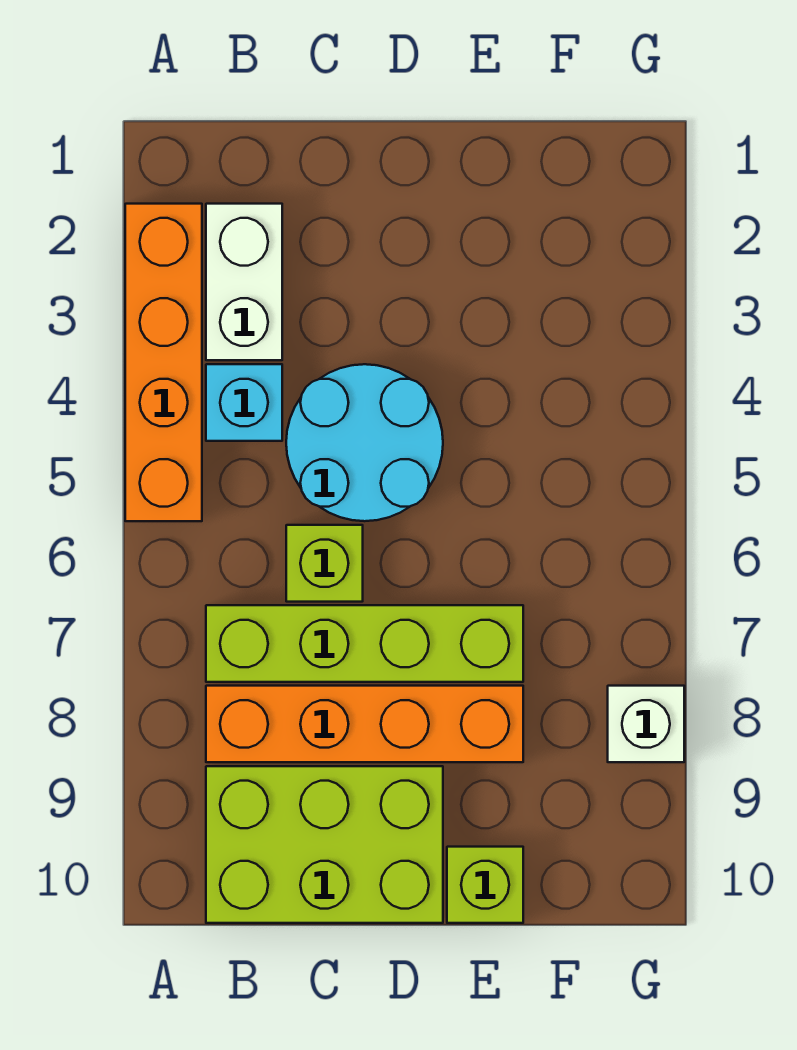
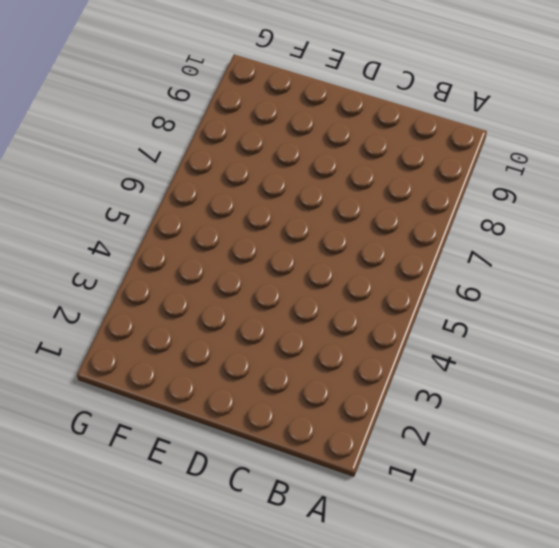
none -> orange 1x4 brick [125,204,202,521]
none -> white 1x2 brick [206,204,282,360]

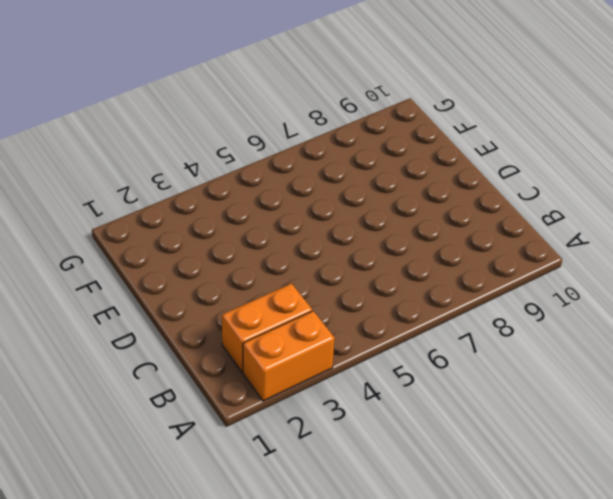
orange 1x2 brick [243,311,335,401] -> orange 1x4 brick [125,204,202,521]
orange 1x2 brick [222,284,312,372] -> white 1x2 brick [206,204,282,360]
none -> cyan 1x1 brick [206,364,282,441]
none -> lime 1x4 brick [206,605,523,682]

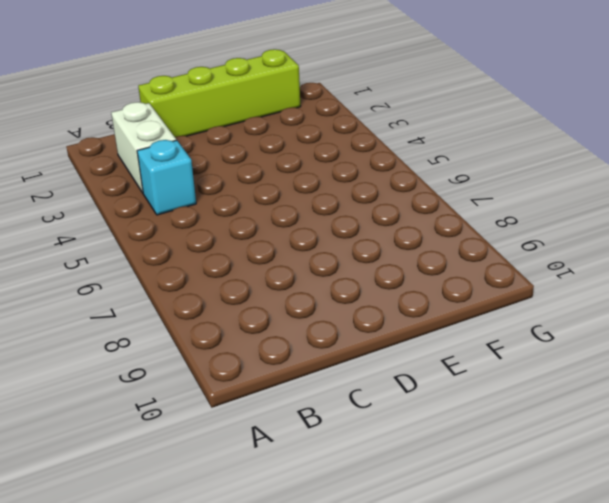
lime 1x4 brick [138,49,301,137] -> lime 1x4 brick moved to [206,605,523,682]
none -> orange 1x4 brick [125,204,202,521]
none -> orange 1x4 brick [206,686,523,762]

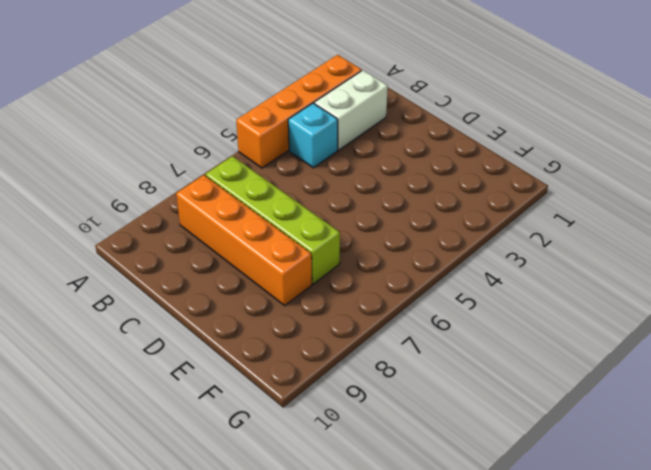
none -> lime 2x3 brick [206,766,443,923]
none -> cyan 2x2 round brick [286,364,443,521]

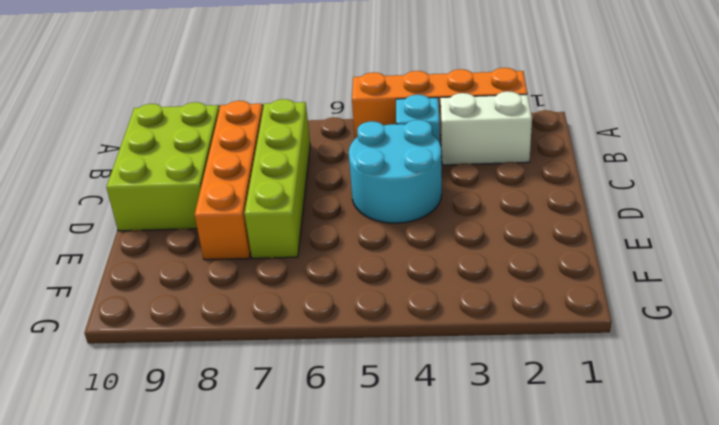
none -> lime 1x1 brick [286,525,363,602]
none -> lime 1x1 brick [447,847,523,923]

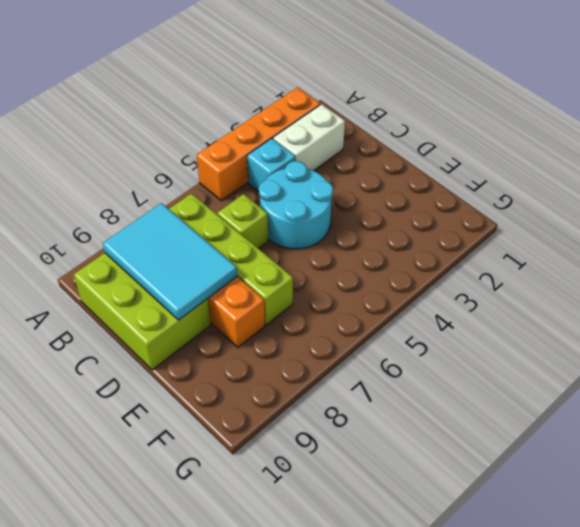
cyan 2x3 tile [103,203,237,320] -> none
none -> lime 1x1 brick [447,847,523,923]
none -> white 1x1 brick [608,686,684,762]

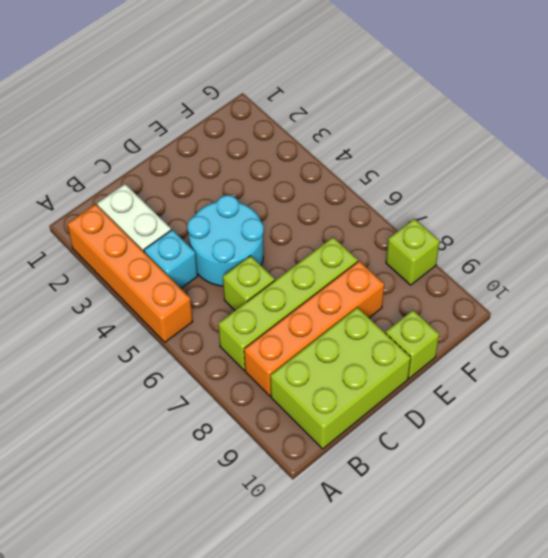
lime 1x1 brick [386,219,440,285] -> white 1x1 brick [608,686,684,762]

